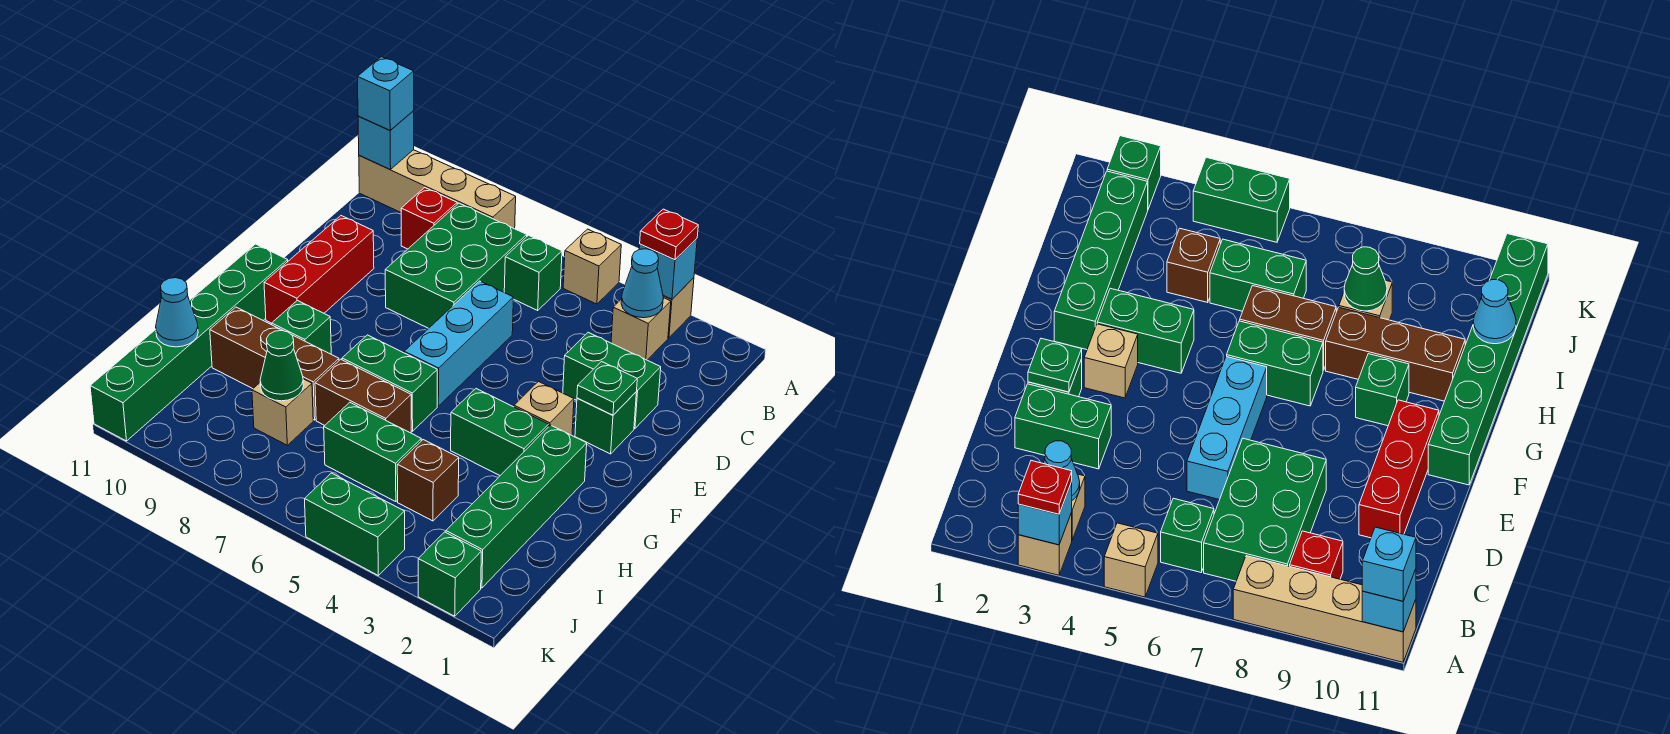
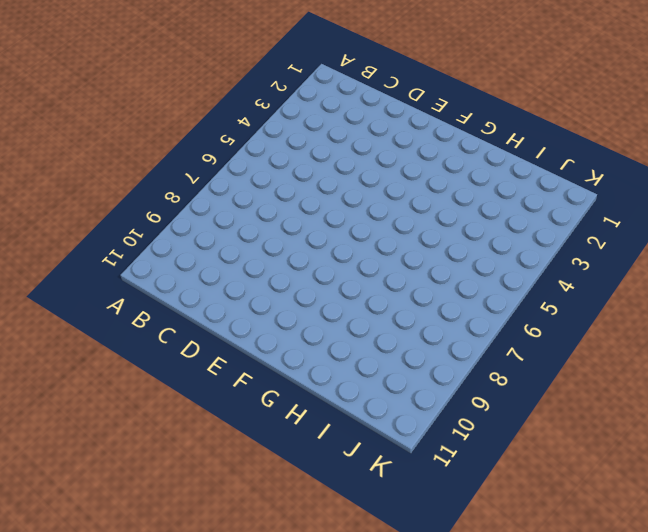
none -> tan 1x1 brick [663,278,694,338]
none -> tan 1x1 brick [563,229,621,304]
none -> tan 1x4 brick [359,150,516,229]
none -> tan 1x1 brick [611,298,671,360]

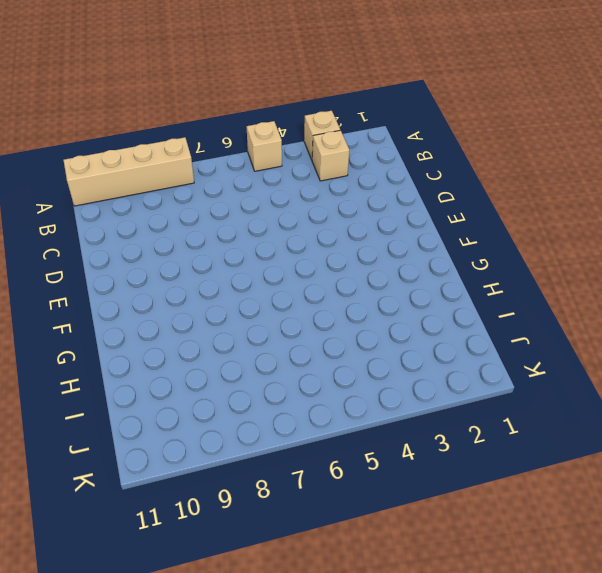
none -> green 1x1 brick [504,235,562,310]
none -> green 2x3 brick [385,203,527,328]
none -> red 1x1 brick [401,188,457,249]
none -> green 1x2 brick [563,332,661,429]

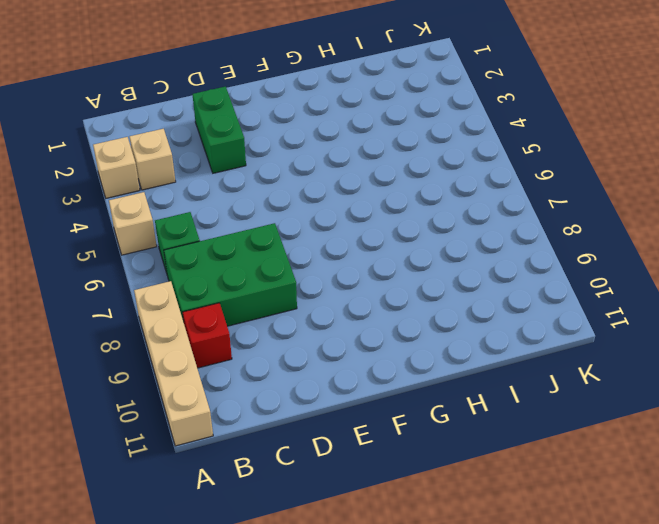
none -> cyan 1x3 brick [404,281,513,406]
none -> red 1x3 brick [264,216,374,323]
none -> green 1x1 brick [575,392,636,454]
none -> tan 1x1 brick [514,382,574,435]

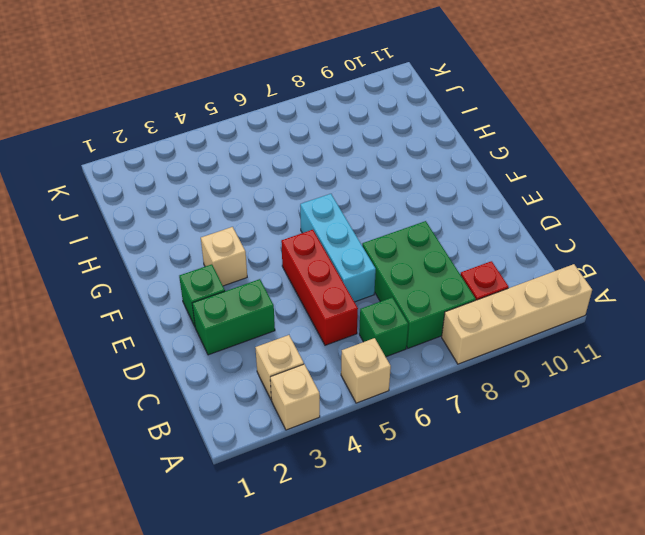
red 1x3 brick [281,230,358,345] -> red 1x3 brick moved to [264,216,374,323]
none -> green 1x6 brick [90,244,288,441]
none -> green 1x4 brick [446,425,587,588]
none -> green 1x2 brick [451,389,549,475]
none -> green 1x2 brick [342,335,437,431]

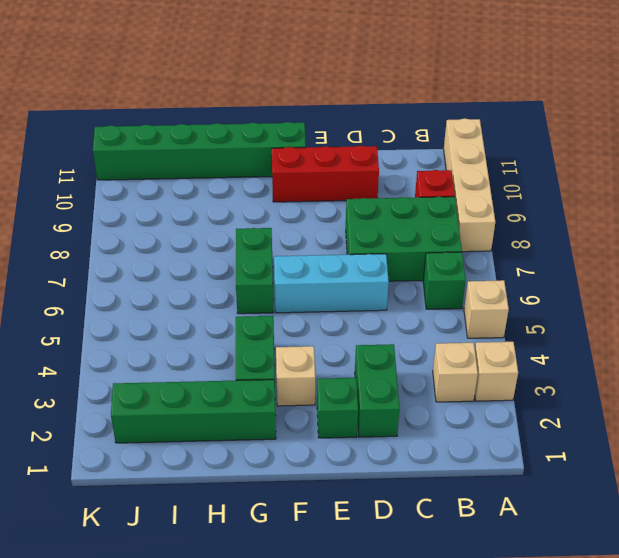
none -> green 1x1 brick [272,300,331,354]
none -> brown 1x2 brick [315,359,411,433]
none -> brown 1x3 brick [210,307,339,420]
none -> brown 1x1 brick [397,440,459,521]

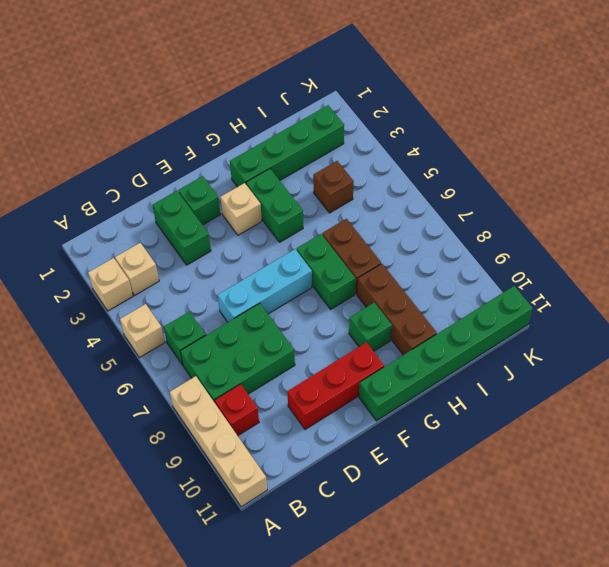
none -> green 1x2 brick [324,402,421,502]
none -> tan 1x1 brick [252,379,313,445]
none -> green 1x1 brick [418,532,481,616]
none -> green 1x2 brick [305,473,405,575]

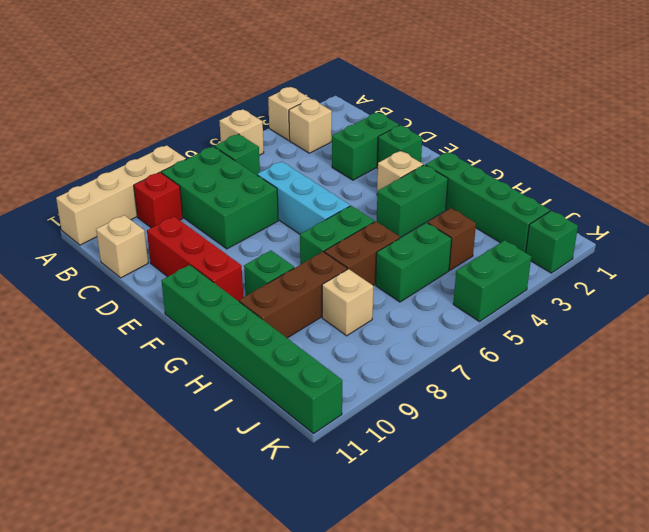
tan 1x1 brick [96,215,148,278] -> none
none -> cyan 1x1 brick [639,239,697,299]
none -> cyan 1x1 brick [358,111,414,169]
none -> cyan 1x1 cone [621,249,663,318]
none -> green 1x1 plate [577,362,637,415]

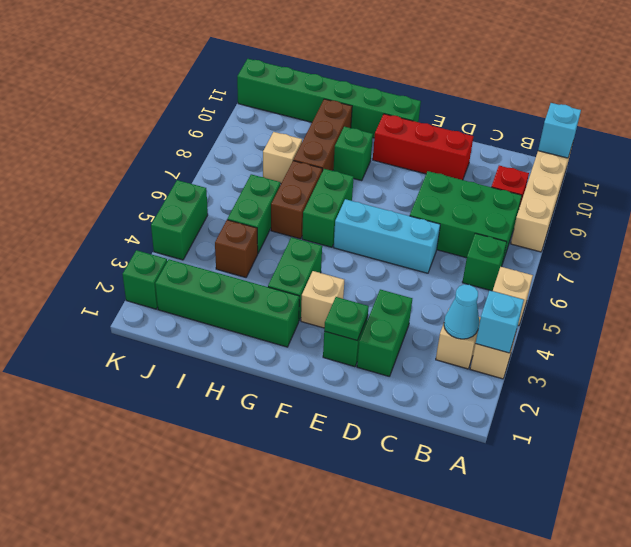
none -> green 1x1 cone [260,331,303,401]
none -> cyan 1x1 cone [156,278,198,347]
none -> red 1x1 plate [640,209,698,260]
none -> cyan 1x1 brick [357,57,414,130]

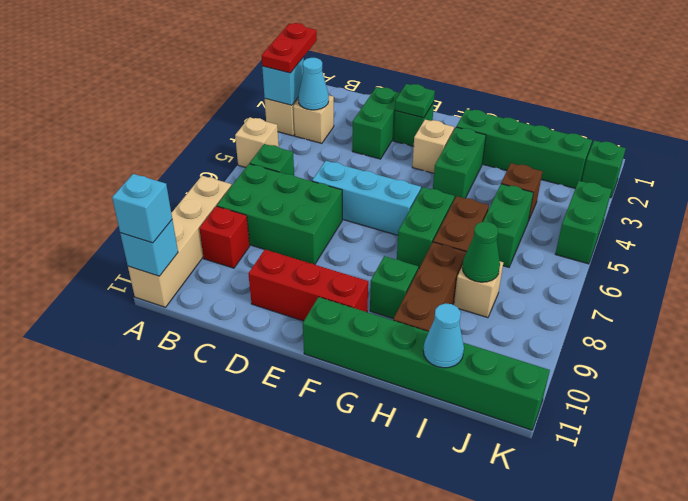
red 1x2 plate [262,23,317,73] -> red 1x1 plate [640,209,698,260]

